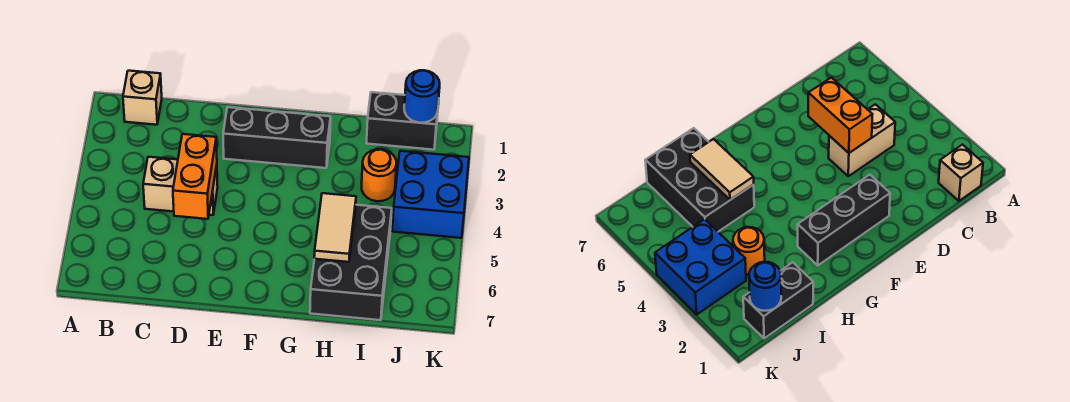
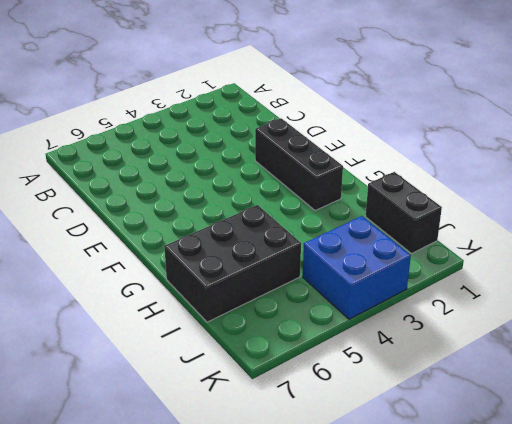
none -> tan 1x1 brick [123,71,162,125]
none -> tan 1x2 brick [143,157,218,215]

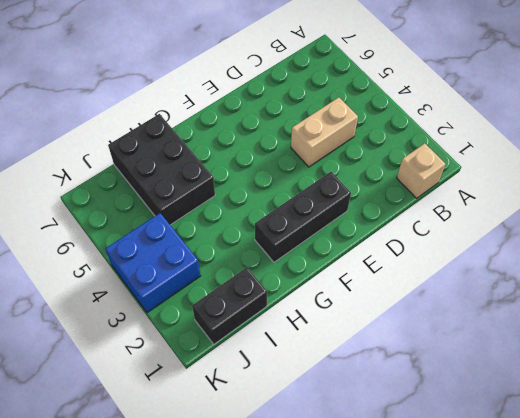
none -> orange 1x1 round brick [362,149,397,201]
none -> orange 1x2 brick [173,134,217,219]

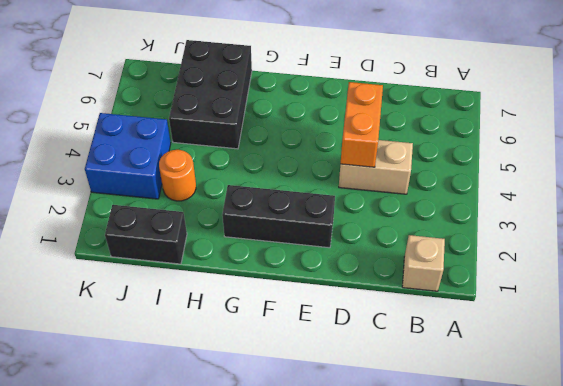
none -> tan 1x2 tile [314,193,356,262]
none -> blue 1x1 round brick [404,70,440,123]

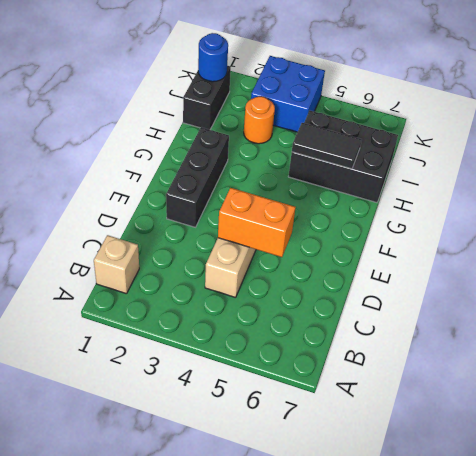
black 1x2 tile [292,123,362,169] -> tan 1x2 tile [314,193,356,262]

